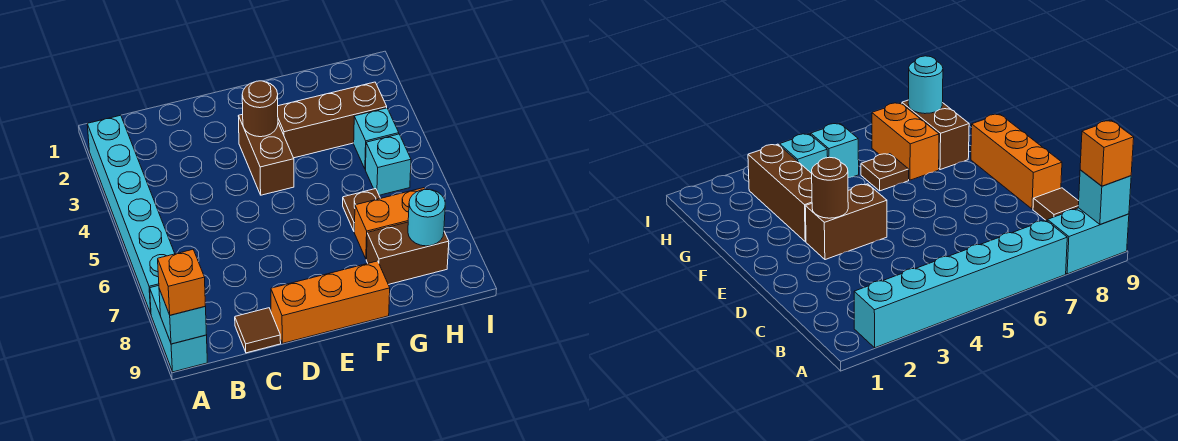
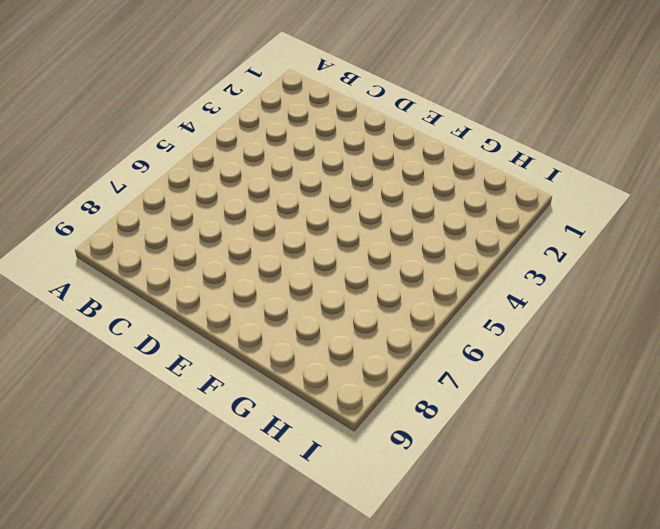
none -> cyan 1x6 brick [87,115,175,313]
none -> cyan 1x2 brick [150,286,207,372]
none -> brown 1x1 tile [235,308,281,353]

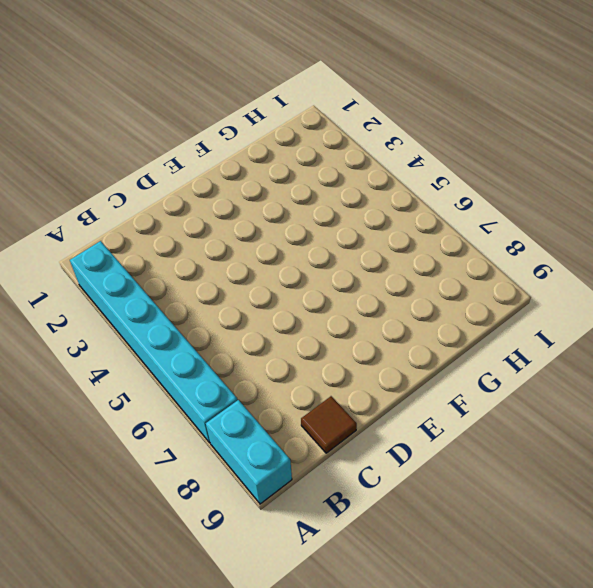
none -> orange 1x3 brick [271,261,390,343]
none -> brown 1x2 brick [238,114,294,195]
none -> brown 1x3 brick [278,82,387,158]

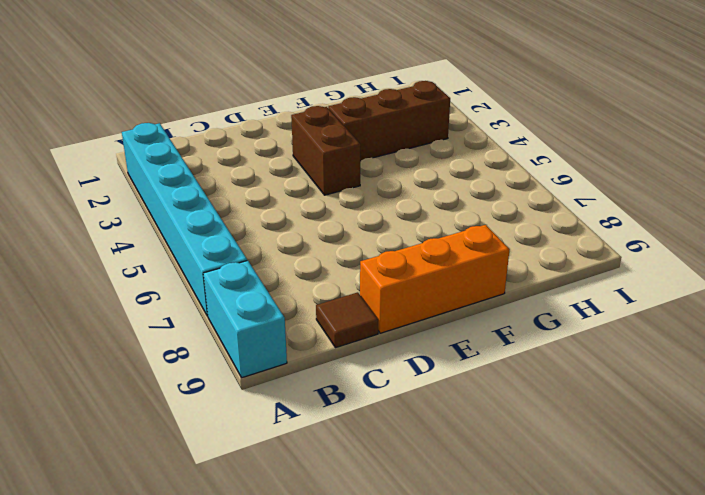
none -> brown 1x1 plate [343,189,380,231]
none -> orange 1x2 brick [354,188,425,259]
none -> brown 1x2 brick [366,222,449,285]

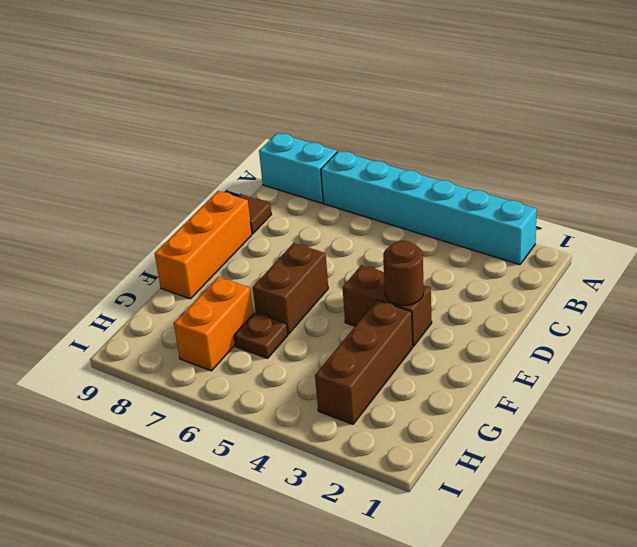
brown 1x2 brick [253,243,328,334] -> brown 1x2 brick moved to [366,222,449,285]
none -> cyan 1x1 brick [354,108,399,169]
none -> cyan 1x1 brick [366,134,411,195]
none -> cyan 1x1 brick [159,289,207,344]

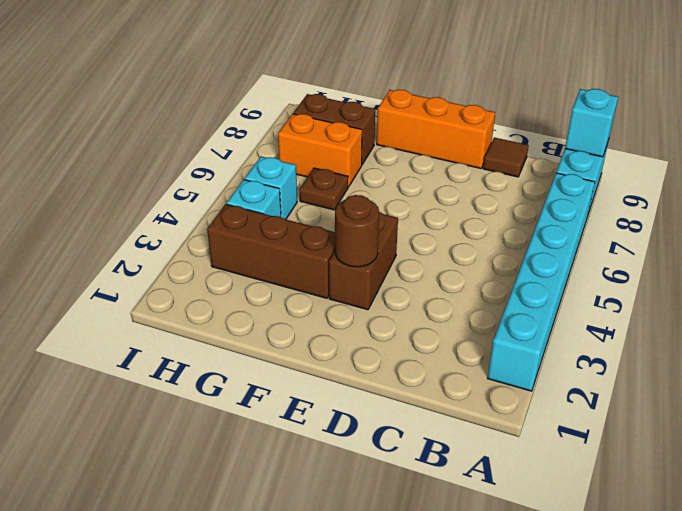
none -> cyan 1x1 round brick [408,189,445,246]
none -> orange 1x1 brick [158,250,205,315]

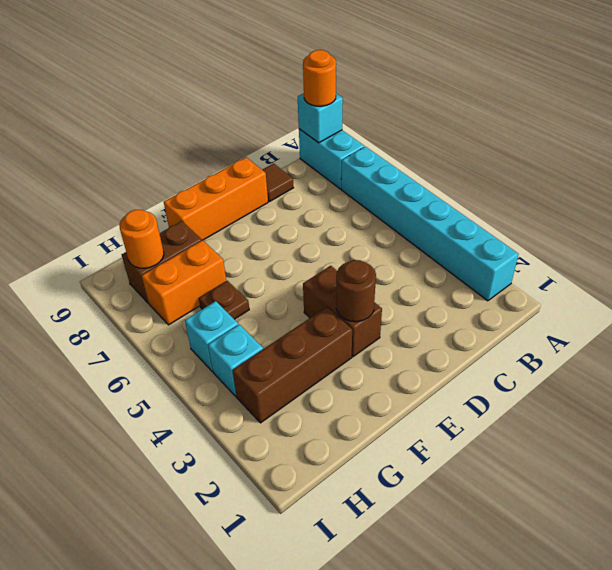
orange 1x1 round brick [303,50,336,106] -> orange 1x1 brick [158,250,205,315]
orange 1x1 round brick [119,210,164,268] -> cyan 1x1 round brick [408,189,445,246]

